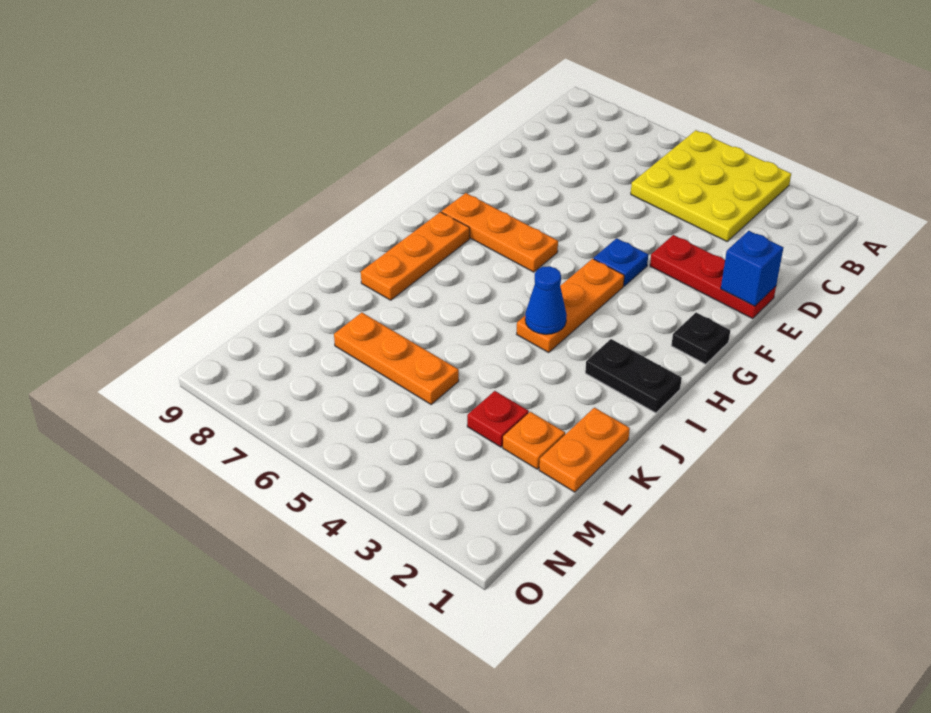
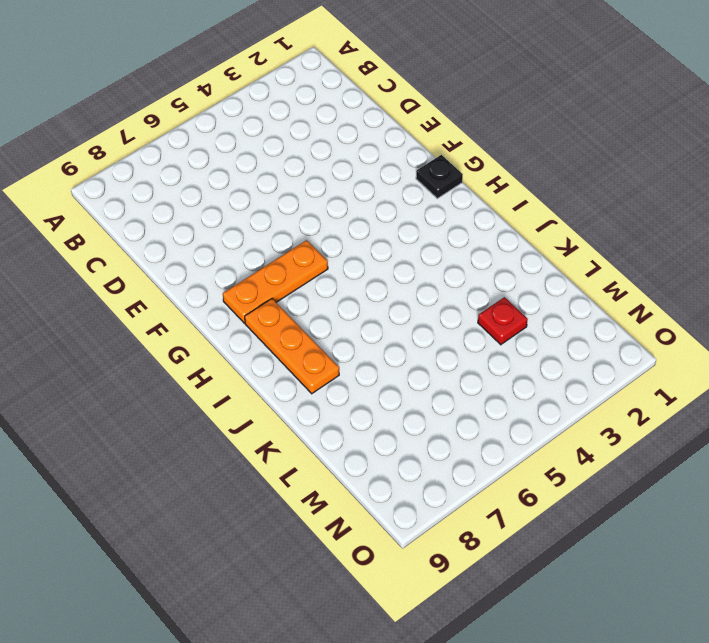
none -> yellow 3x3 plate [631,130,791,241]
none -> red 1x3 plate [650,235,776,318]
none -> blue 1x1 plate [594,238,648,286]

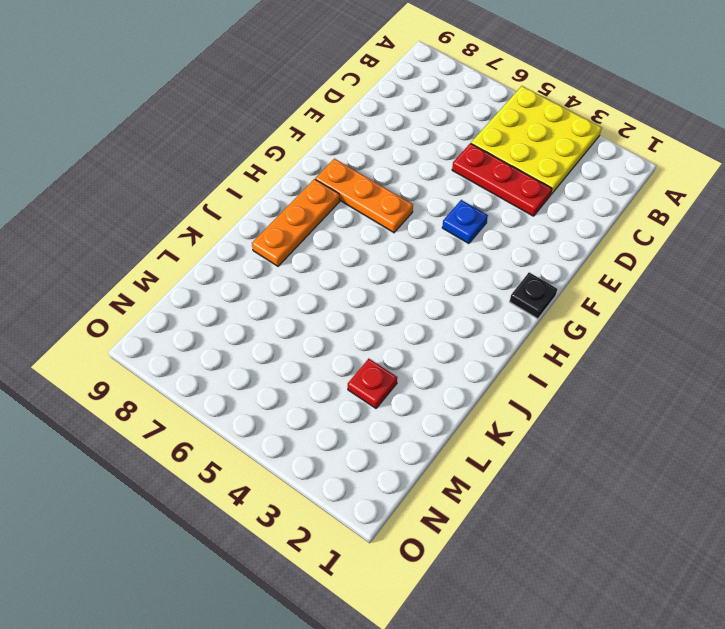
red 1x3 plate [452,143,552,216] -> red 1x3 plate moved to [650,235,776,318]
none -> orange 1x3 plate [517,259,624,352]
none -> black 1x2 plate [585,339,682,413]
none -> orange 1x2 plate [539,408,630,492]

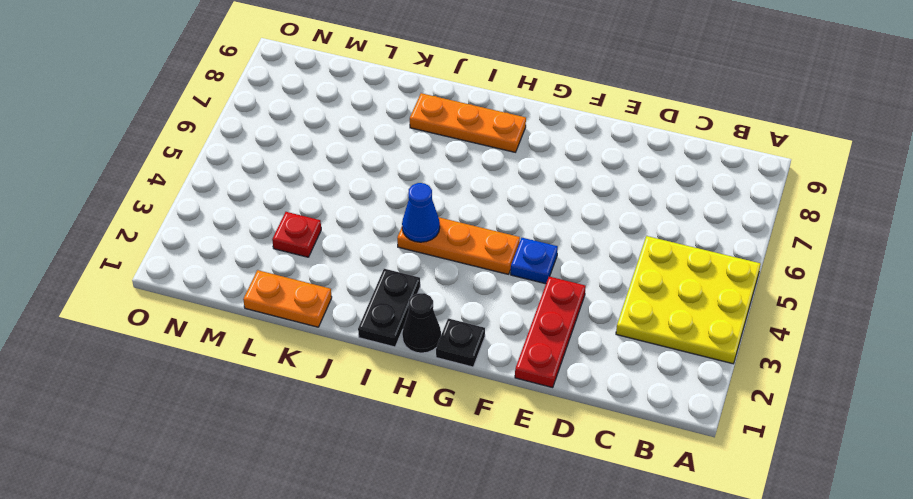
black 1x1 cone [402,293,441,353] -> none
none -> orange 1x3 plate [442,193,558,272]
none -> orange 1x1 plate [503,412,565,469]
none -> orange 1x3 plate [334,313,459,404]

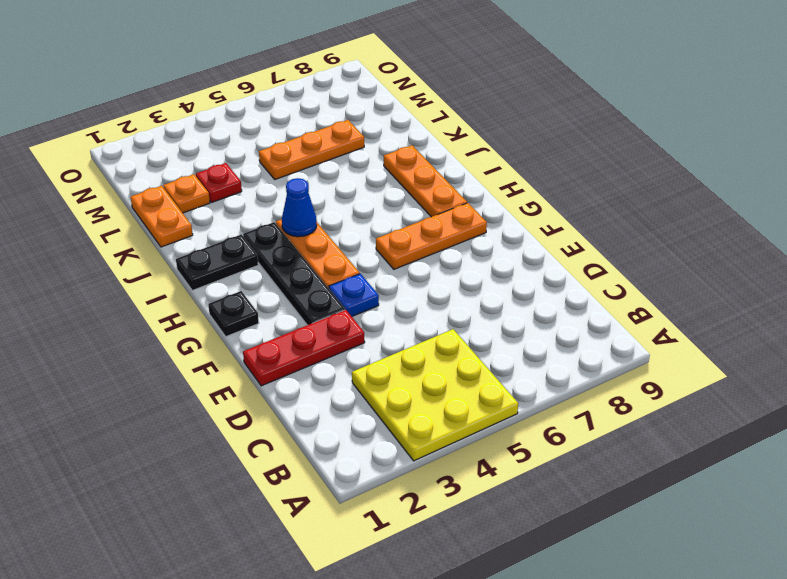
black 1x4 plate [243,222,345,325] -> none
none -> blue 1x1 brick [721,231,783,306]

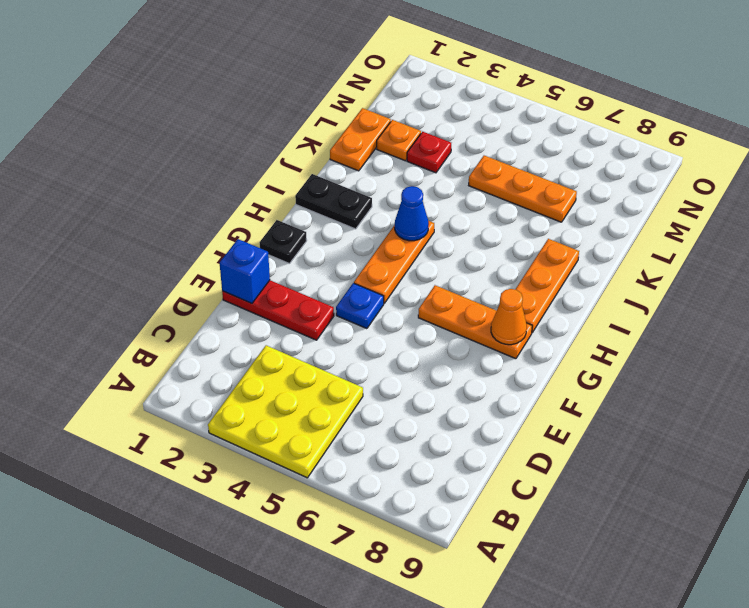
orange 1x1 cone [491,289,527,345] -> none

